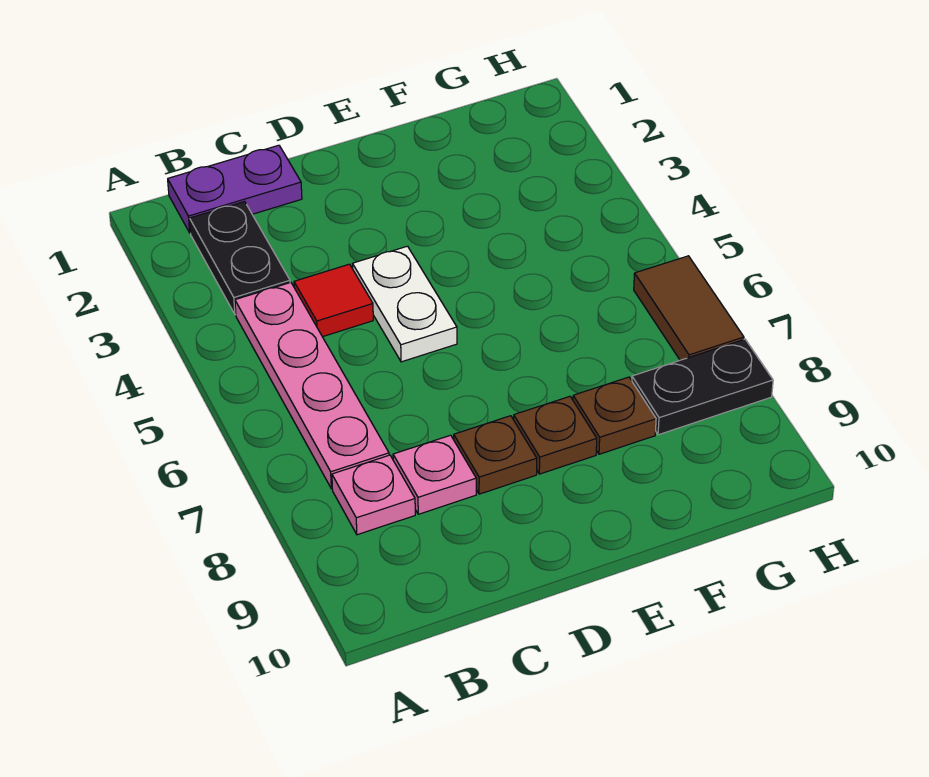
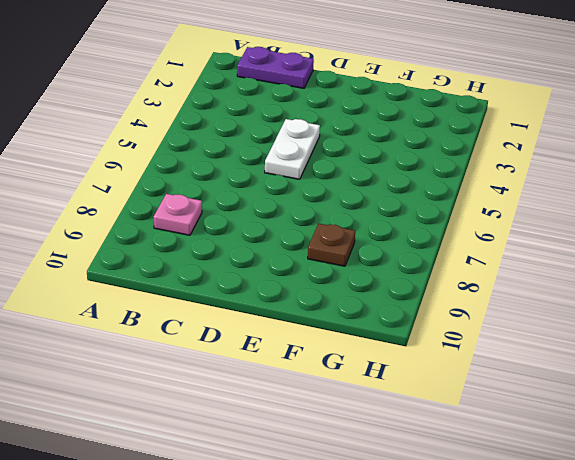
none -> black 1x2 plate [190,201,290,315]
none -> pink 1x4 plate [235,282,389,489]
none -> red 1x1 tile [294,264,373,337]

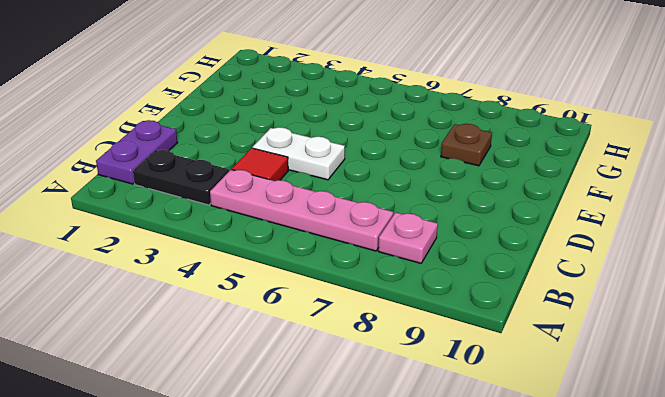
none -> pink 1x1 plate [393,435,476,514]
none -> brown 1x1 plate [454,416,537,494]
none -> brown 1x1 plate [514,396,597,474]

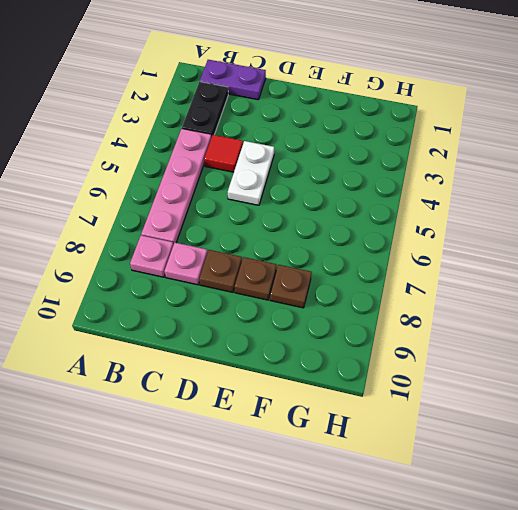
none -> black 1x2 plate [632,339,773,435]
none -> brown 1x2 tile [634,256,744,360]

